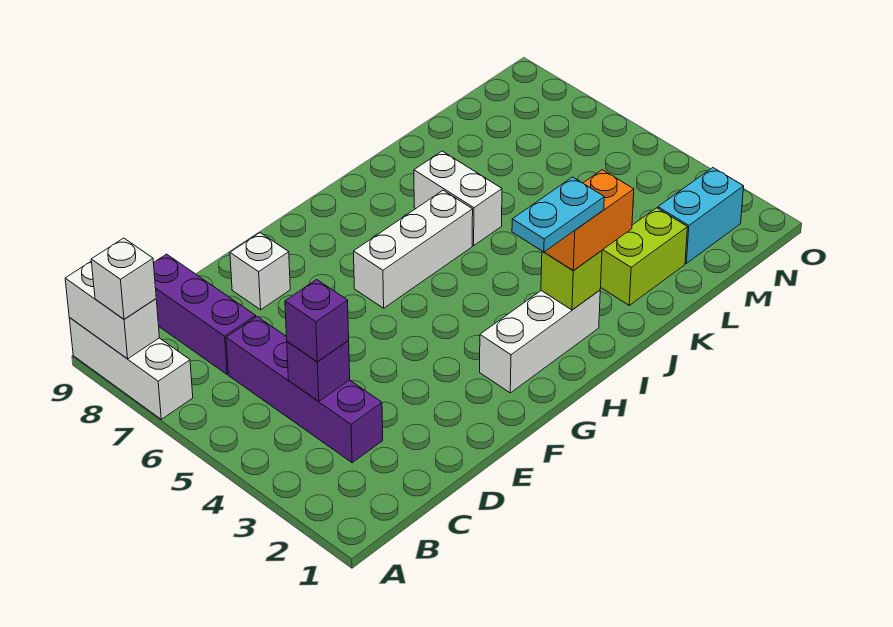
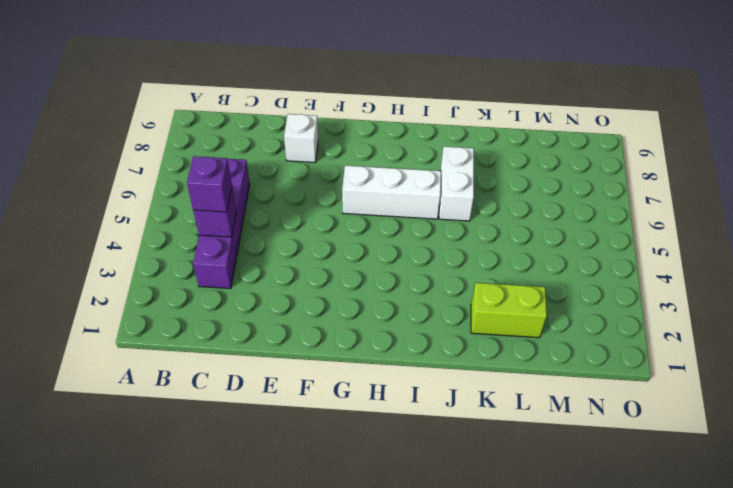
none -> white 1x3 brick [69,318,193,419]
none -> purple 1x3 brick [154,254,256,374]
none -> white 1x3 brick [480,290,600,393]

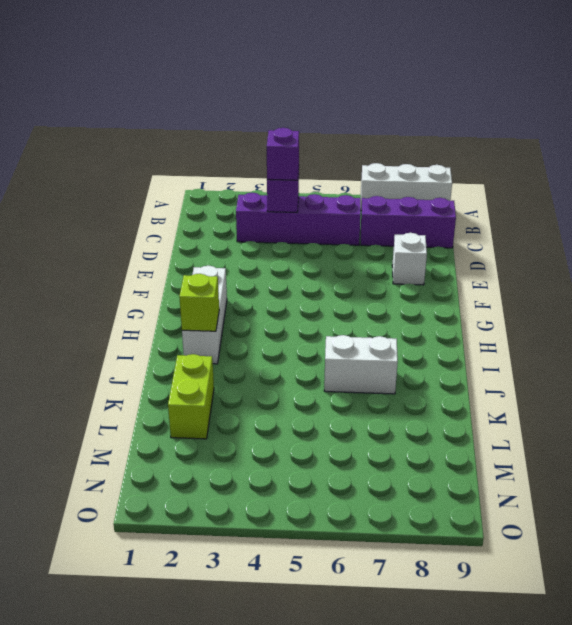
none -> white 1x3 brick [354,190,473,308]
none -> cyan 1x2 brick [658,168,744,263]
none -> white 1x2 brick [65,262,159,359]

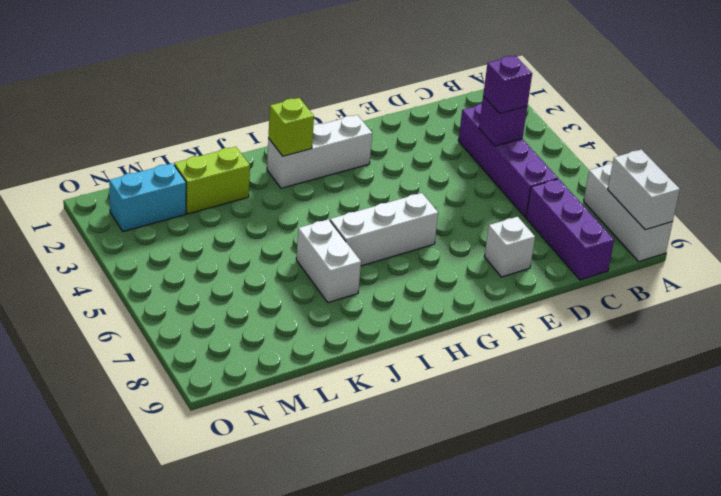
none -> white 1x1 brick [91,238,156,319]
none -> orange 1x2 brick [544,170,634,271]
none -> cyan 1x2 plate [512,177,604,252]

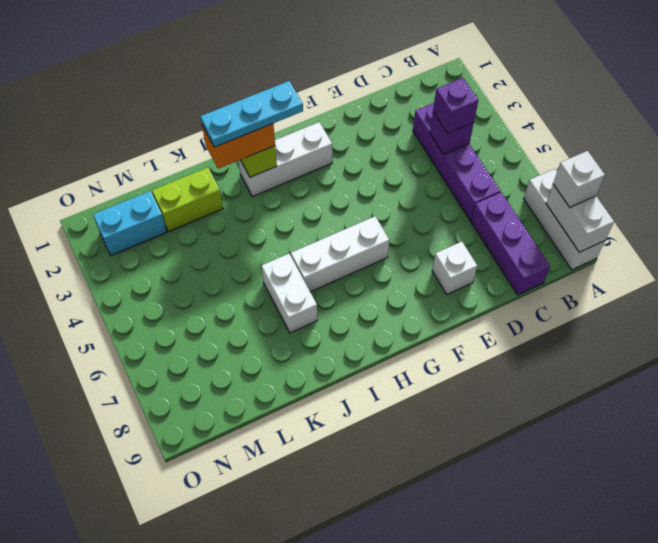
cyan 1x3 plate [200,81,303,147] -> cyan 1x2 plate [512,177,604,252]

